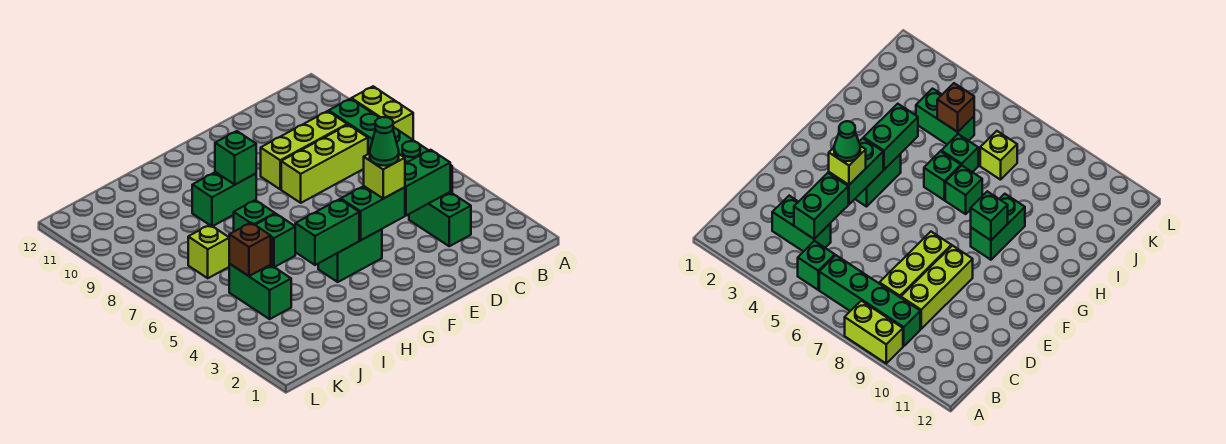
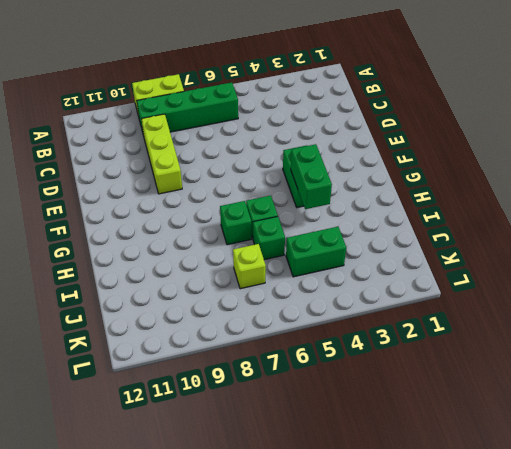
none -> green 1x1 brick [798,241,835,290]
none -> green 1x2 brick [409,192,471,246]
none -> lime 1x3 brick [281,125,368,203]

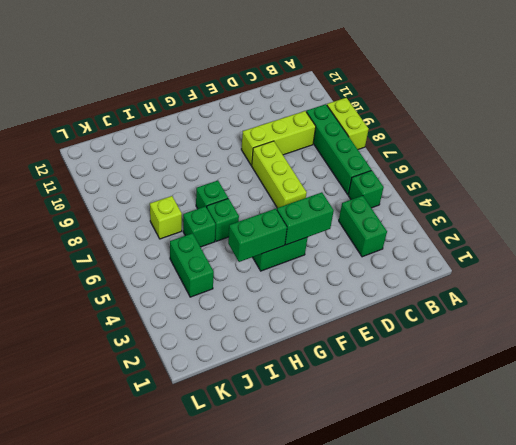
lime 1x3 brick [252,141,307,208] -> lime 1x3 brick turned to [281,125,368,203]
none -> green 1x2 brick [192,172,256,226]
none -> green 1x2 brick [405,150,450,216]
none -> green 1x1 brick [215,131,256,185]

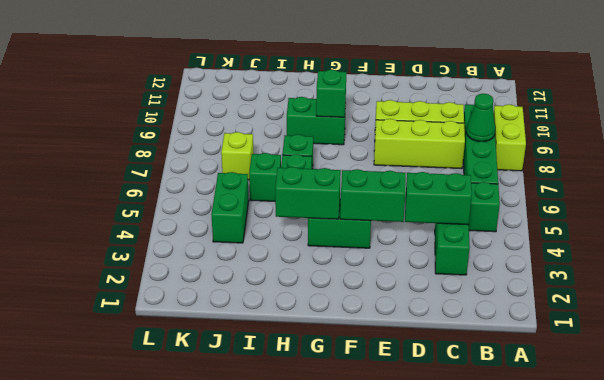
green 1x1 cone [466,94,495,142] -> green 1x1 cone moved to [370,117,399,166]
none -> brown 1x1 brick [229,223,271,276]
none -> lime 1x1 brick [364,153,405,199]

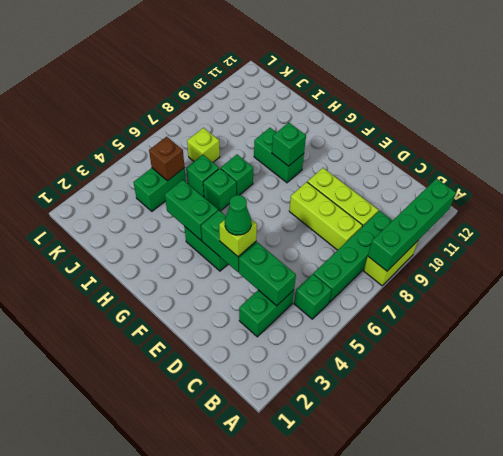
green 1x4 brick [368,179,456,271] -> none

